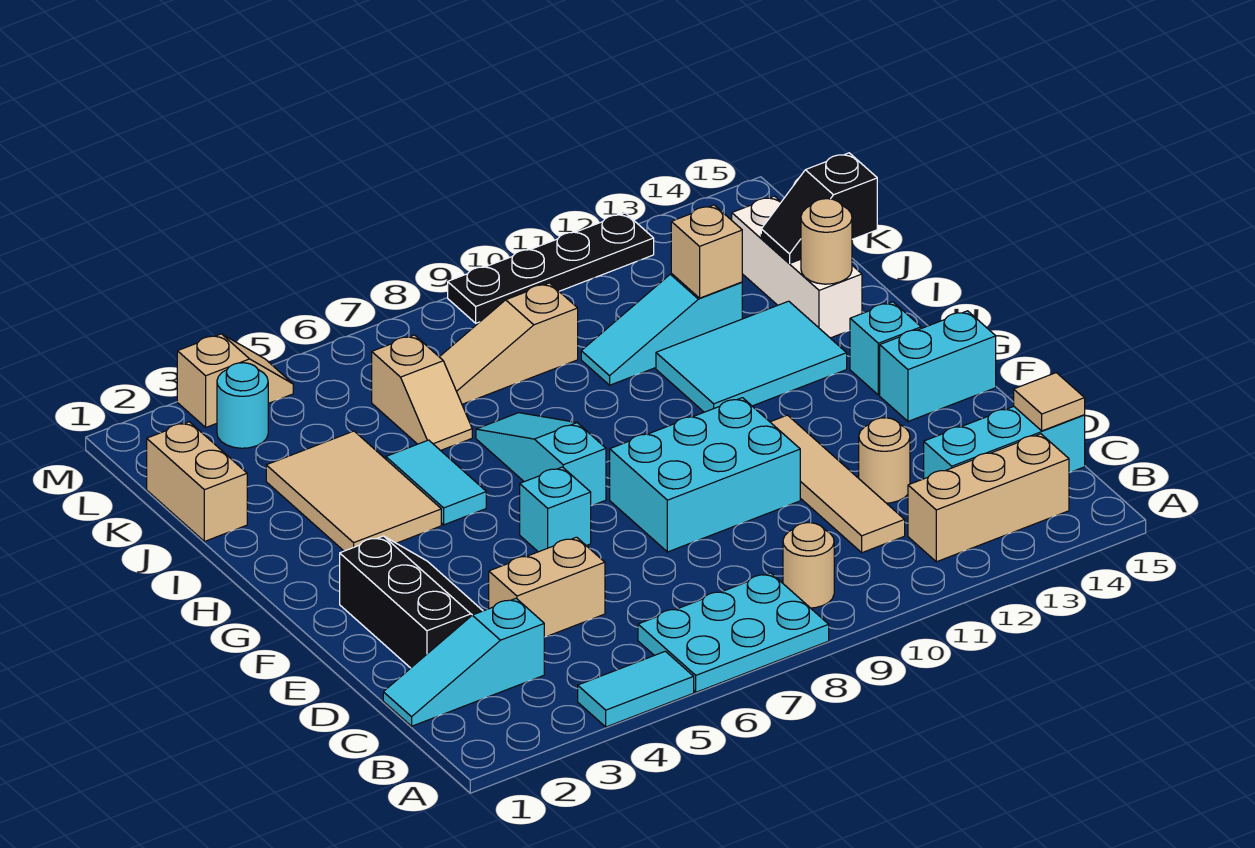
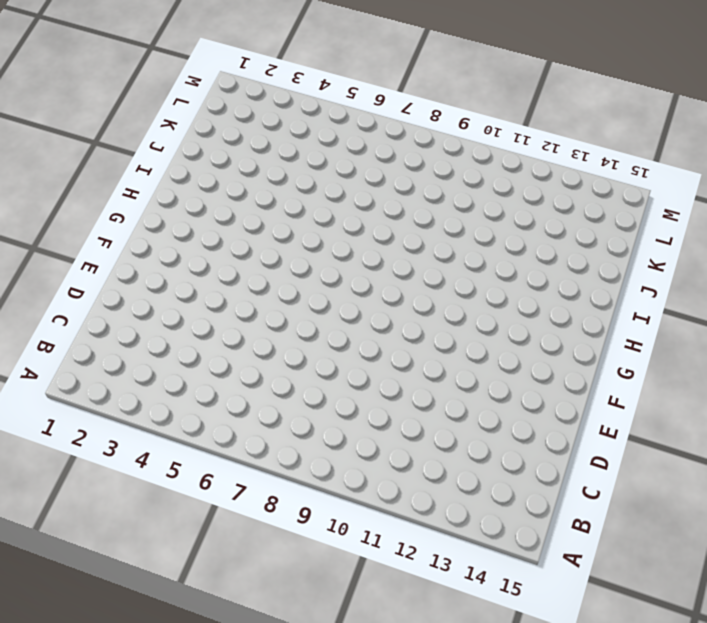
none -> cyan 1x2 tile [578,651,694,727]
none -> cyan 2x3 plate [638,573,829,692]
none -> tan 1x1 round brick [783,523,834,608]
none -> tan 1x3 brick [908,434,1069,562]

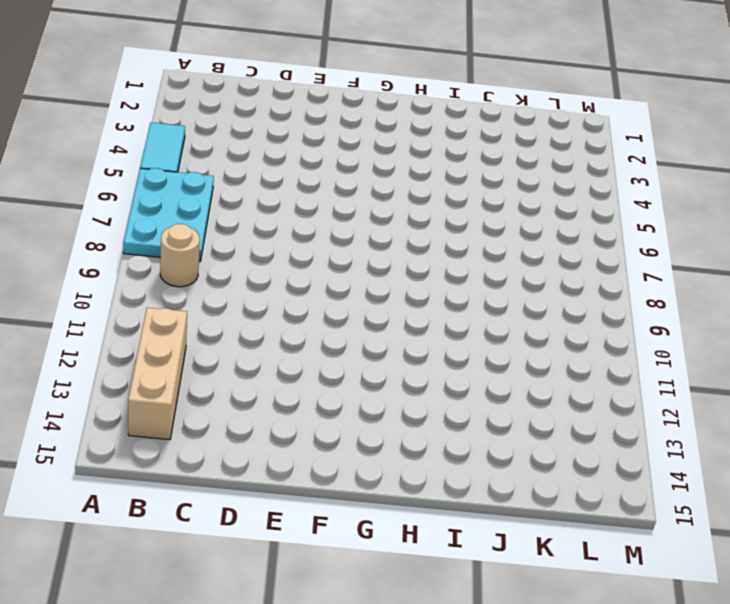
none -> cyan 1x3 slope [383,598,544,726]
none -> tan 1x4 tile [771,415,905,553]
none -> cyan 1x3 brick [924,407,1085,479]
none -> black 2x3 slope [340,536,483,668]

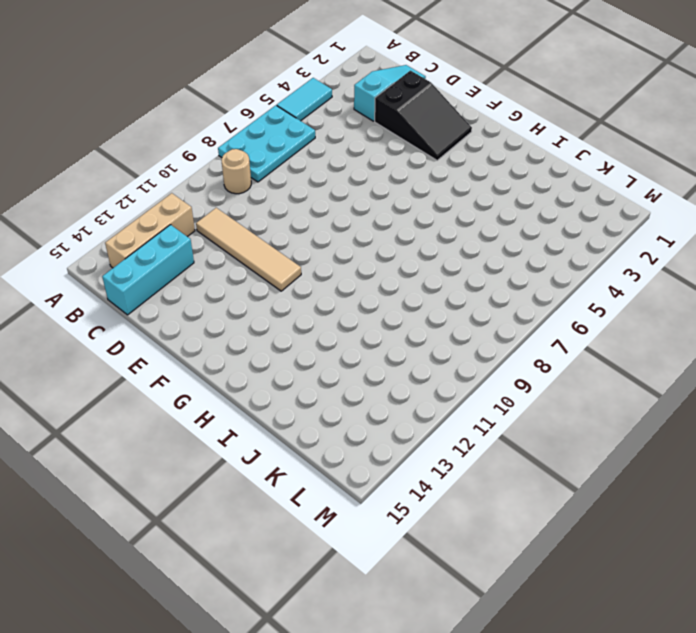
black 2x3 slope [375,71,472,160] -> black 2x3 slope turned to [340,536,483,668]
none -> tan 1x2 brick [489,537,605,637]
none -> tan 1x1 round brick [859,418,910,503]
none -> cyan 2x3 brick [610,398,800,552]
none -> cyan 1x1 brick [520,467,591,552]

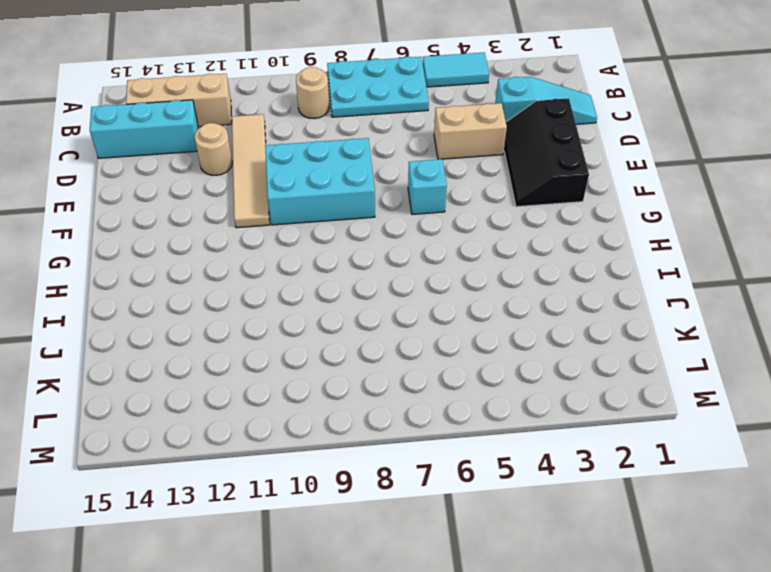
none -> cyan 1x2 brick [880,311,996,421]
none -> cyan 1x3 slope [476,413,606,506]
none -> cyan 1x1 brick [850,302,921,395]
none -> tan 2x3 tile [266,431,441,551]

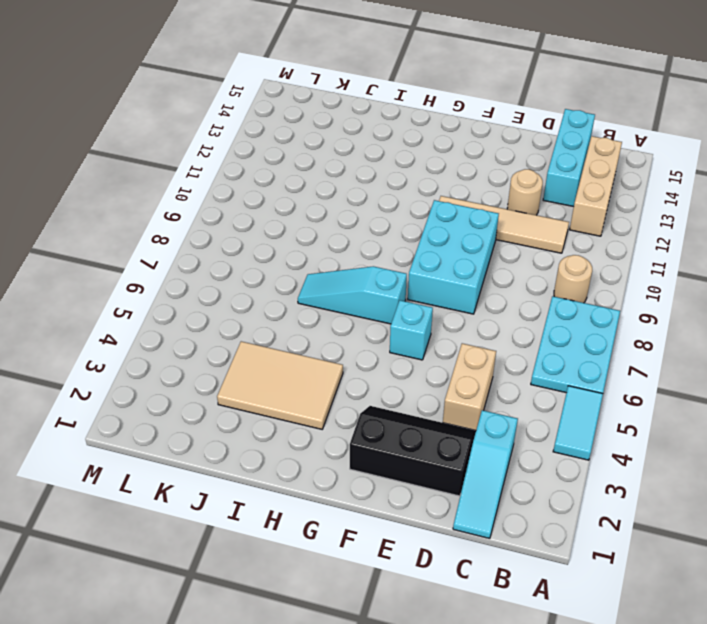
none -> cyan 1x2 brick [880,311,996,421]
none -> cyan 1x1 brick [850,302,921,395]
none -> cyan 1x2 tile [386,440,486,525]
none -> cyan 2x3 tile [656,301,847,412]

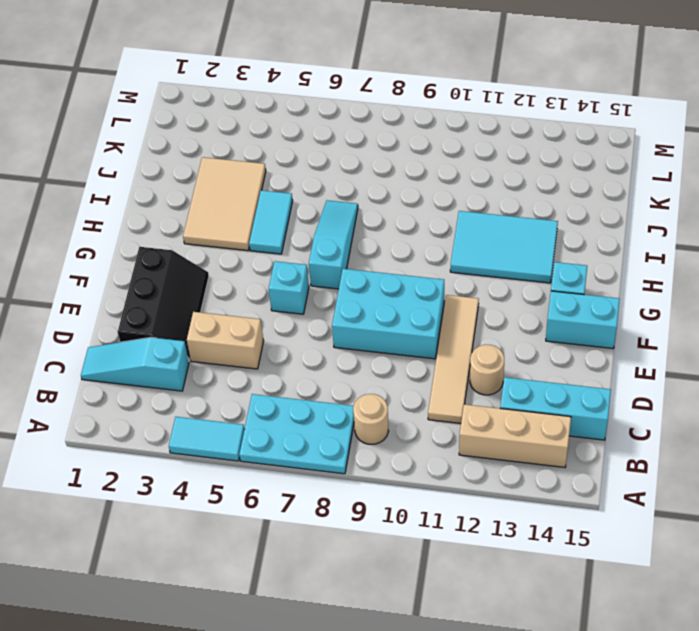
none -> white 1x3 brick [732,196,862,338]
none -> tan 1x2 brick [147,422,247,541]
none -> tan 1x2 slope [372,335,472,451]
none -> cyan 1x3 slope [581,274,742,385]

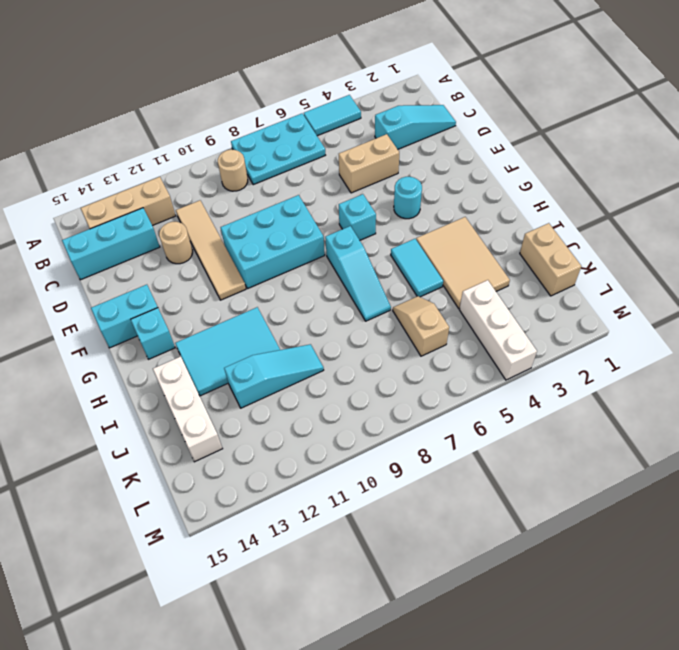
cyan 1x1 round brick [394,177,422,219] -> cyan 1x1 round brick moved to [217,363,268,448]
white 1x3 brick [459,280,537,380] -> tan 1x2 slope [177,334,293,427]
none -> black 2x3 slope [340,536,483,668]
none -> tan 1x3 slope [440,283,578,404]
none -> black 1x4 plate [448,213,654,323]
none -> tan 1x1 tile [1014,373,1085,431]

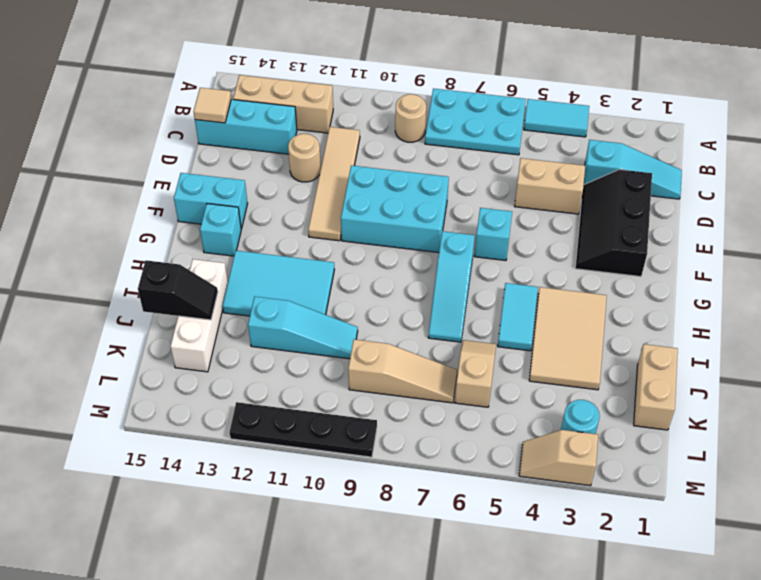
none -> tan 1x1 round brick [801,199,852,284]
none -> tan 1x1 brick [671,205,742,298]

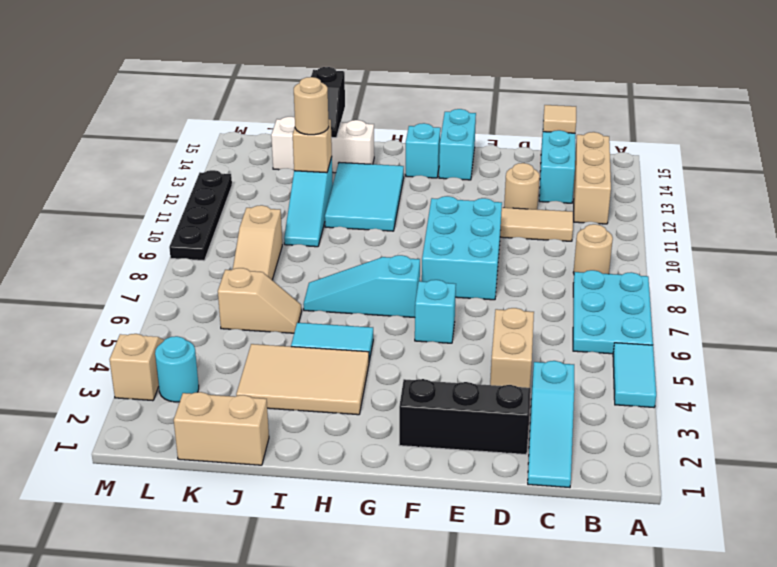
tan 1x1 round brick [294,77,329,135] -> tan 1x1 round brick moved to [801,199,852,284]

